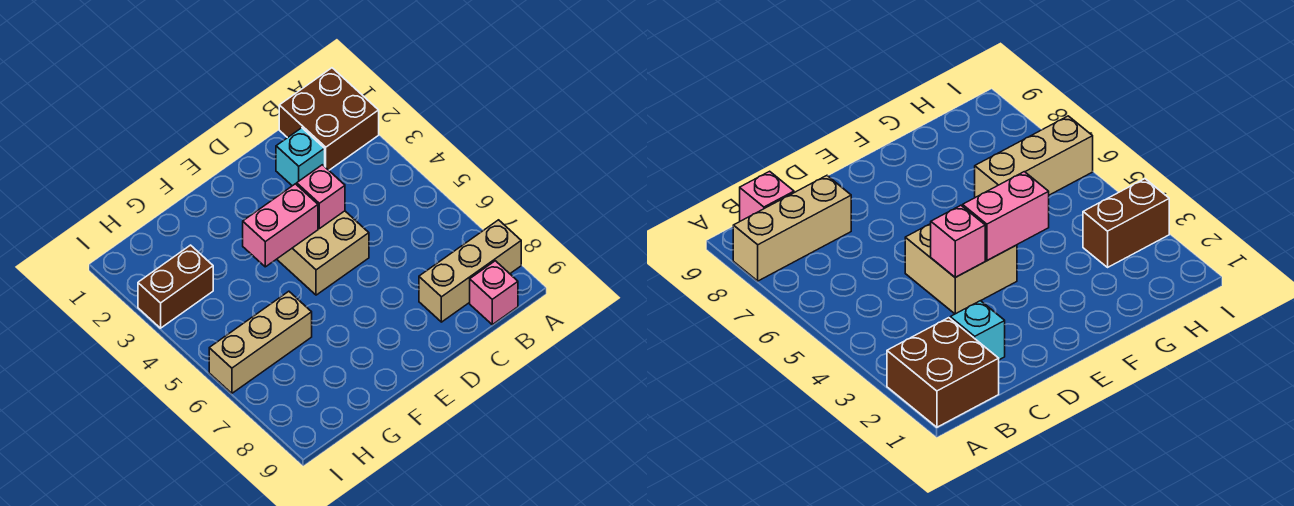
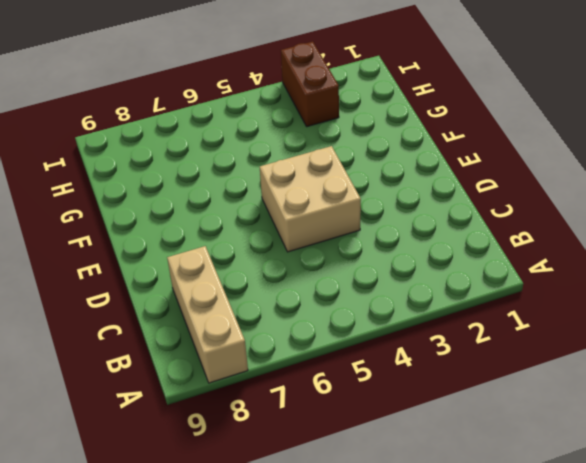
none -> brown 2x2 brick [279,68,379,170]
none -> pink 1x1 brick [470,261,518,325]

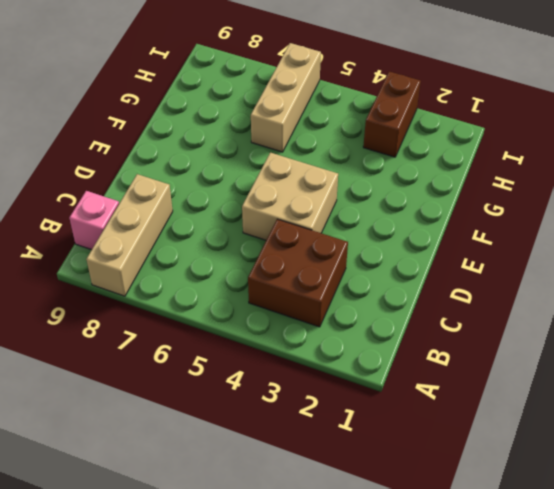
brown 2x2 brick [248,219,348,327] -> brown 2x2 brick moved to [279,68,379,170]
none -> cyan 1x1 brick [276,128,325,186]
none -> pink 1x1 brick [297,165,345,229]

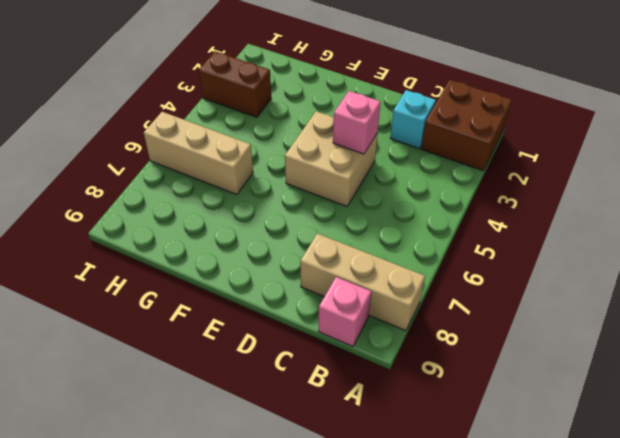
none -> pink 1x2 brick [243,184,318,267]

